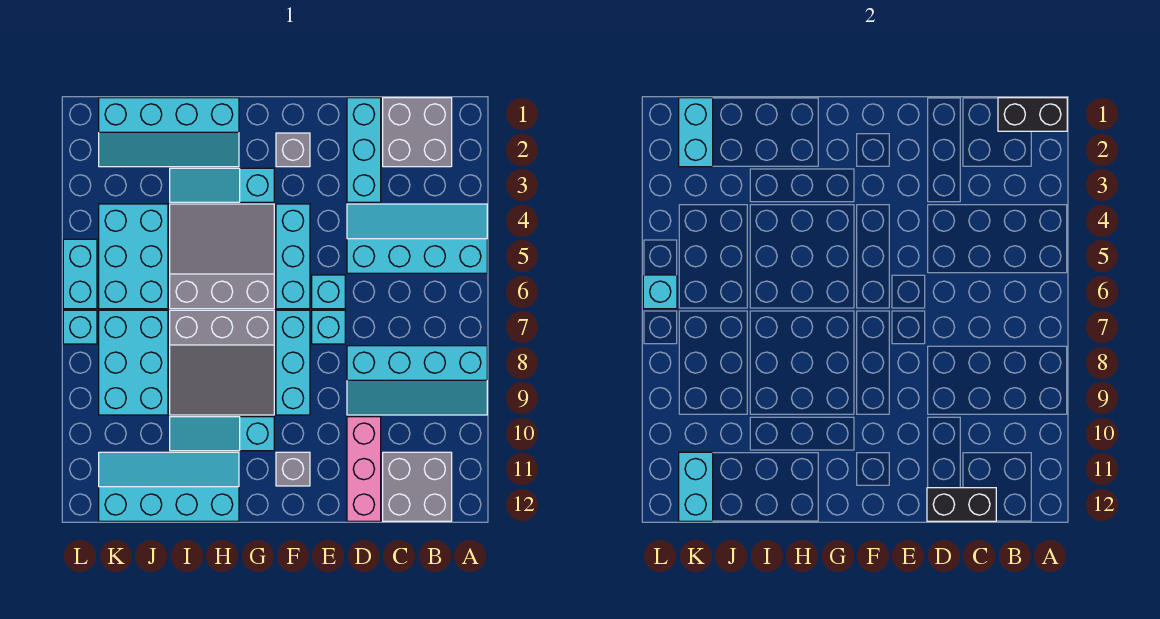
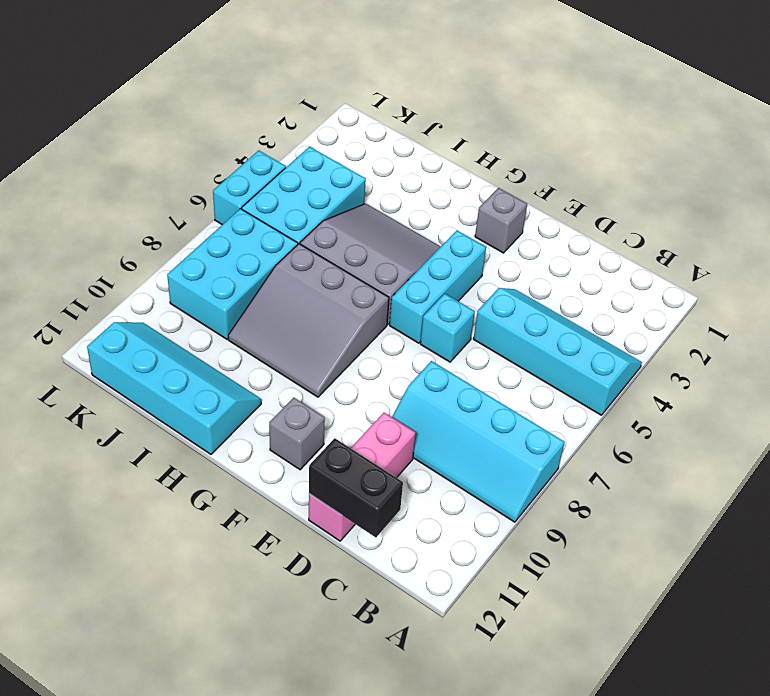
none -> grey 2x2 brick [383,98,452,167]
none -> grey 2x2 brick [383,452,452,521]
none -> cyan 1x3 brick [347,98,381,202]

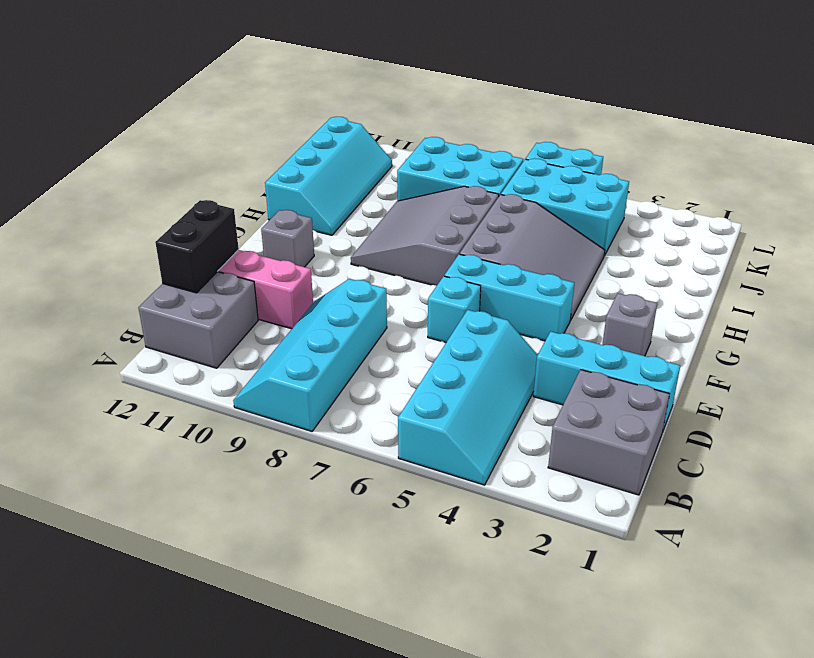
none -> cyan 1x1 brick [312,310,345,344]
none -> cyan 1x3 brick [276,310,310,415]
none -> cyan 1x3 slope [170,168,274,202]

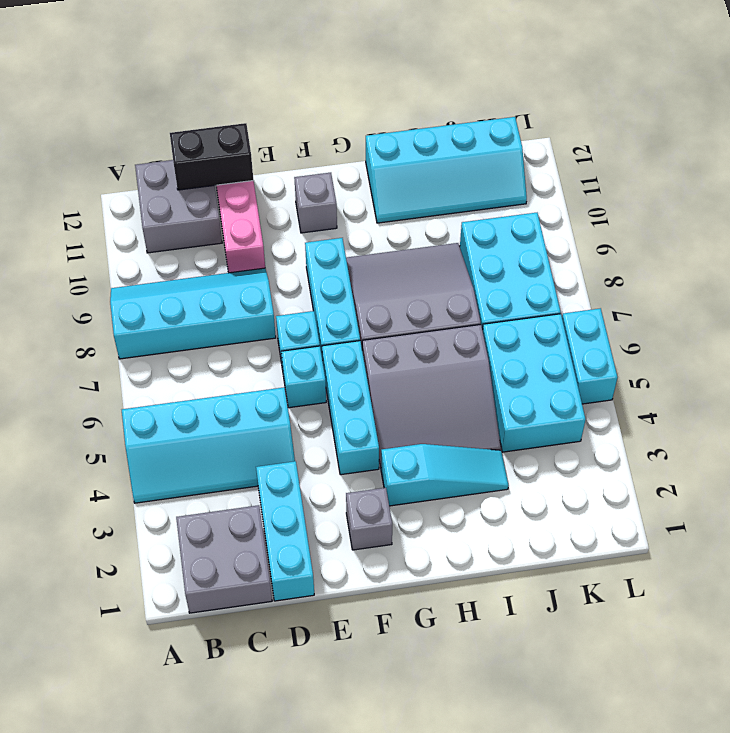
none -> cyan 1x3 slope [170,417,274,451]
none -> cyan 2x4 slope [99,98,239,167]
none -> cyan 1x1 brick [63,310,97,344]

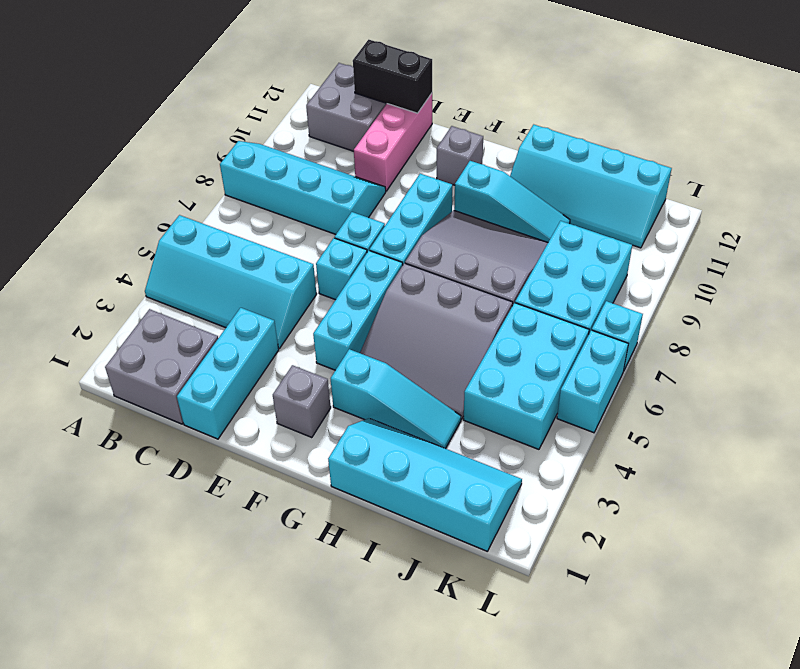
none -> black 1x2 brick [998,98,1067,131]
none -> cyan 1x2 brick [679,98,713,167]
none -> cyan 1x2 brick [679,452,713,521]

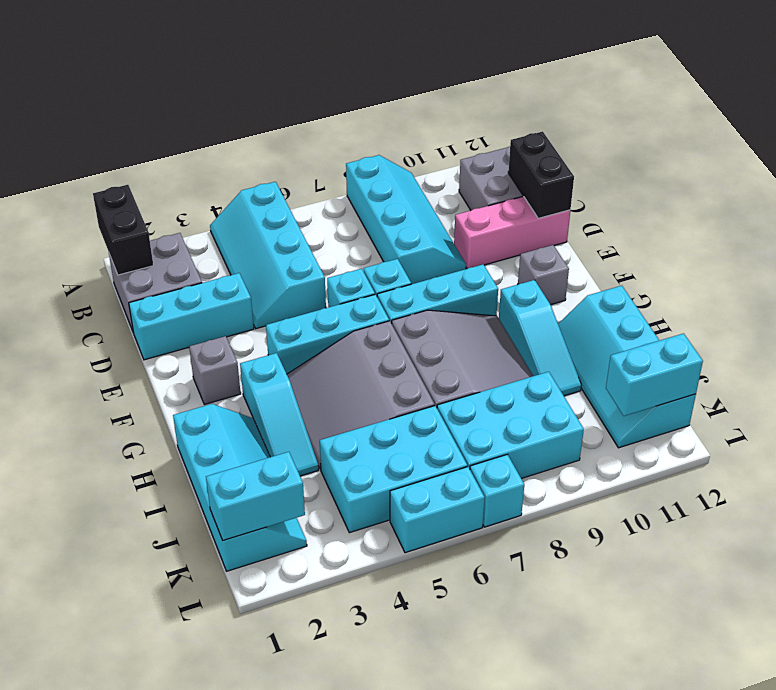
none -> cyan 1x1 brick [643,275,677,309]

